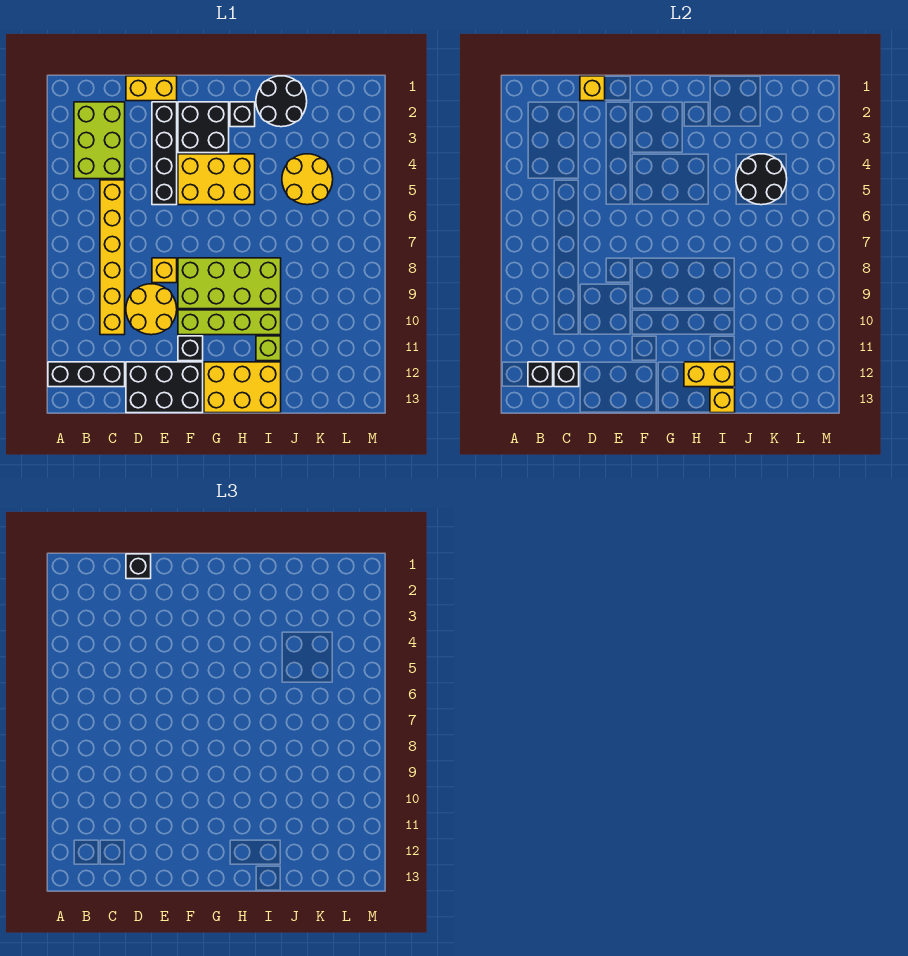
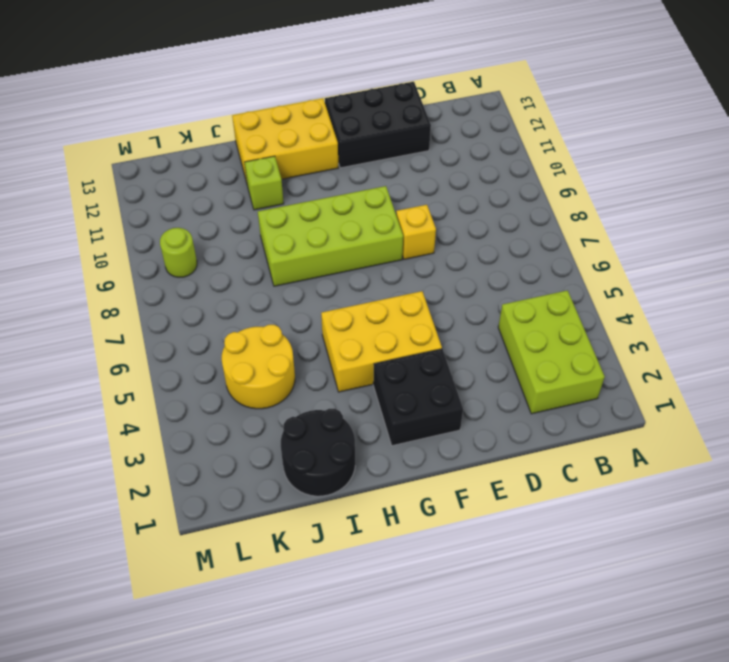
lime 1x1 round brick [160,228,197,277] -> none
none -> black 1x3 brick [48,362,125,387]
none -> yellow 1x6 brick [100,180,125,335]
none -> yellow 1x2 brick [126,76,177,101]

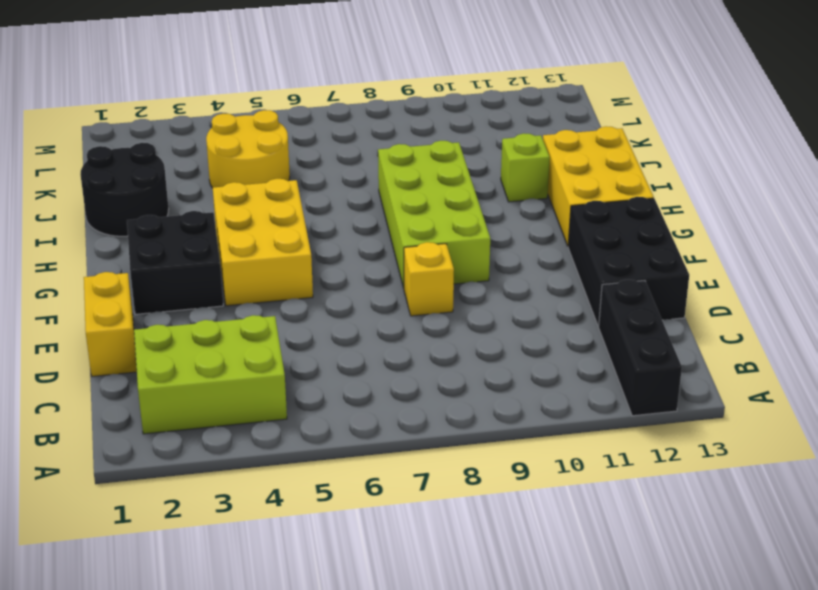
none -> yellow 1x6 brick [100,180,125,335]
none -> yellow 2x2 round brick [126,284,177,335]
none -> black 1x4 brick [152,102,177,205]

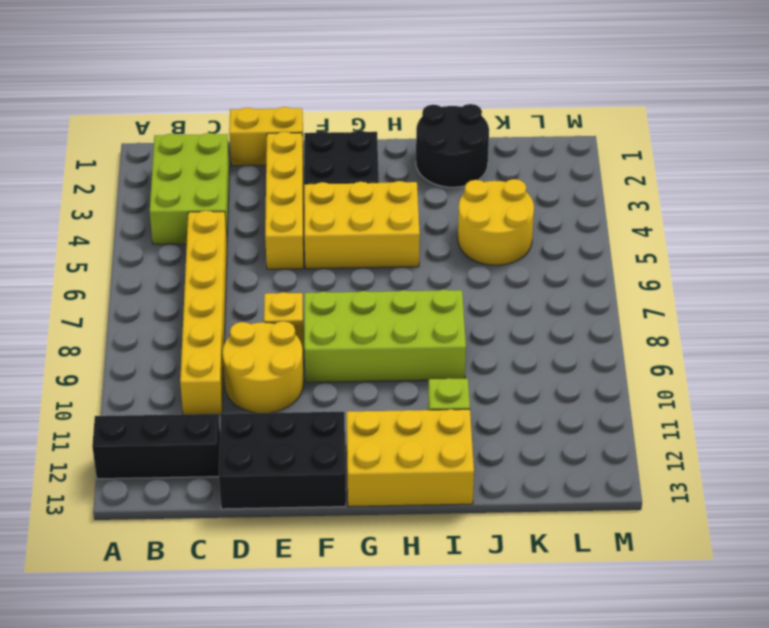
yellow 1x4 brick [265,132,304,269] -> black 1x4 brick [152,102,177,205]
none -> lime 1x4 brick [178,310,281,335]
none -> black 1x1 brick [178,336,203,361]
none -> black 1x1 brick [230,102,255,127]

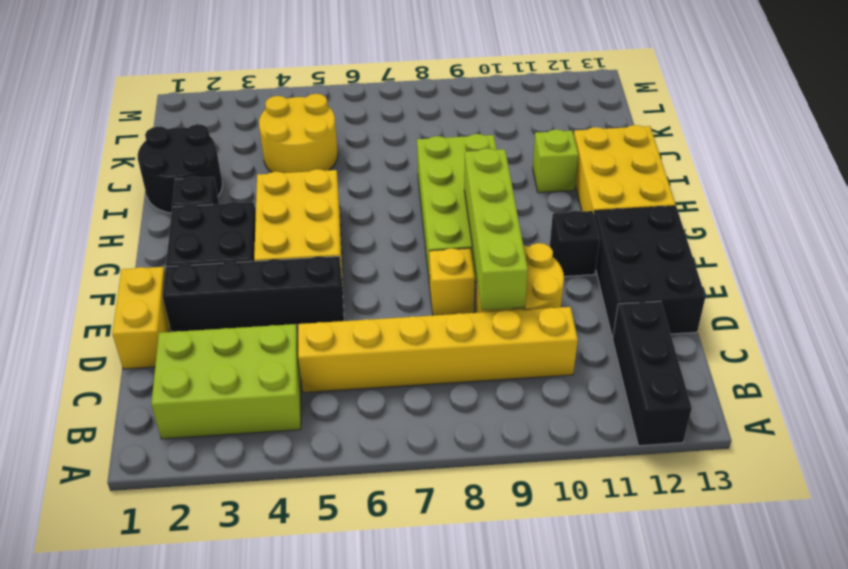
lime 1x4 brick [464,148,528,310] -> lime 1x4 brick moved to [178,310,281,335]
none -> black 1x1 brick [528,362,553,387]
none -> black 1x1 brick [554,362,579,387]
none -> yellow 1x1 brick [580,76,605,101]

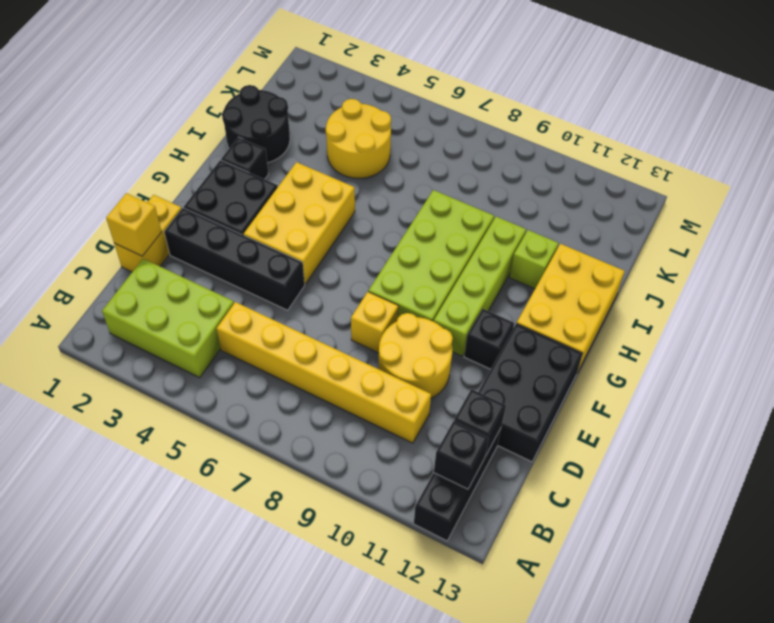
none -> yellow 1x2 brick [684,362,735,387]
none -> yellow 1x1 brick [710,388,735,413]
none -> black 2x2 round brick [736,154,787,205]

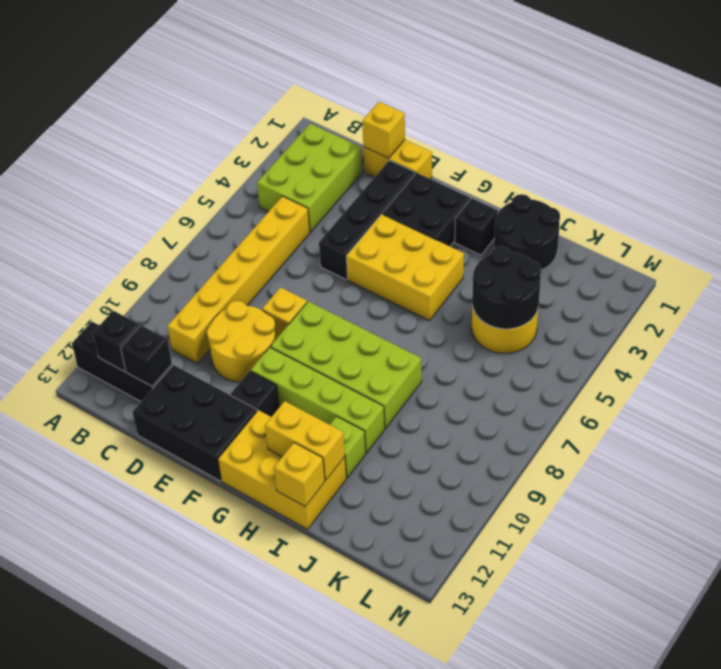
none -> black 1x1 brick [126,554,151,579]

